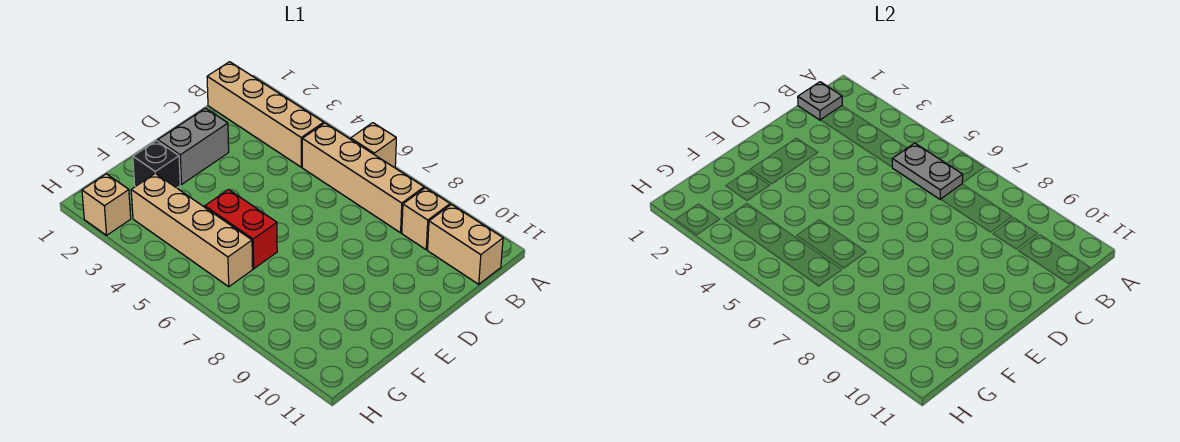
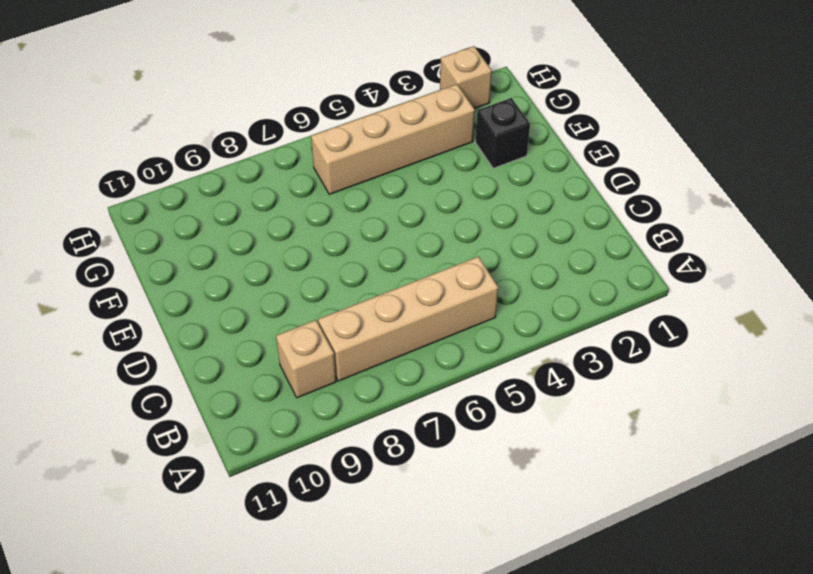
none -> tan 1x1 brick [351,123,396,168]
none -> tan 1x4 brick [207,62,324,167]
none -> tan 1x2 brick [428,205,503,284]

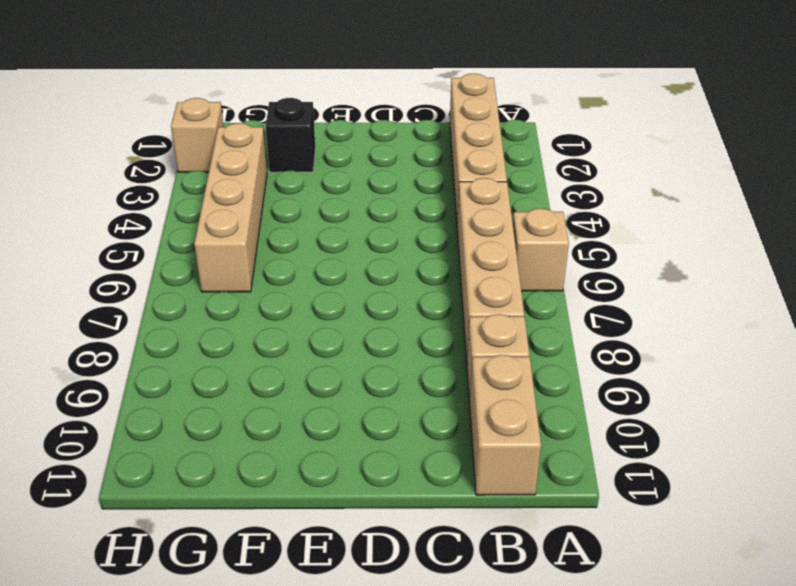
none -> grey 1x2 brick [158,108,229,184]
none -> red 1x2 brick [205,190,277,269]
none -> grey 1x1 plate [798,82,842,120]

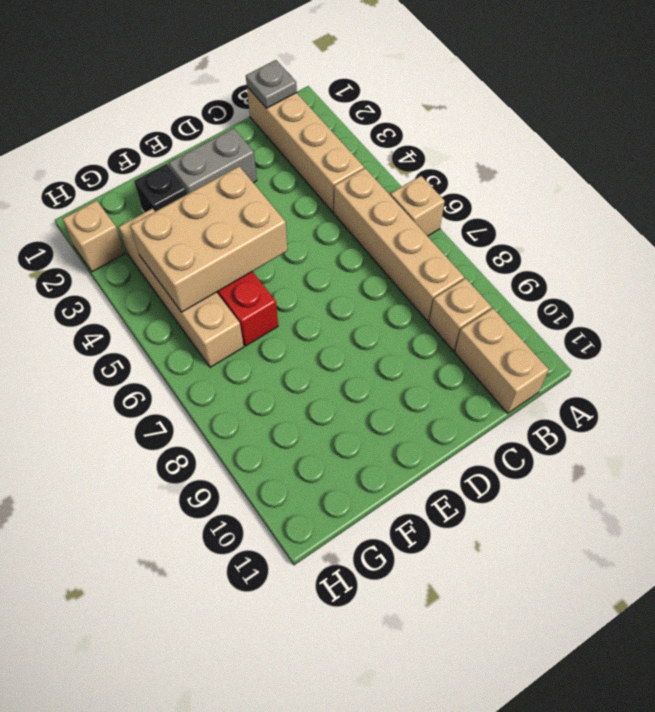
tan 2x3 brick [130,166,288,312] -> none
none -> grey 1x2 plate [892,143,963,199]

